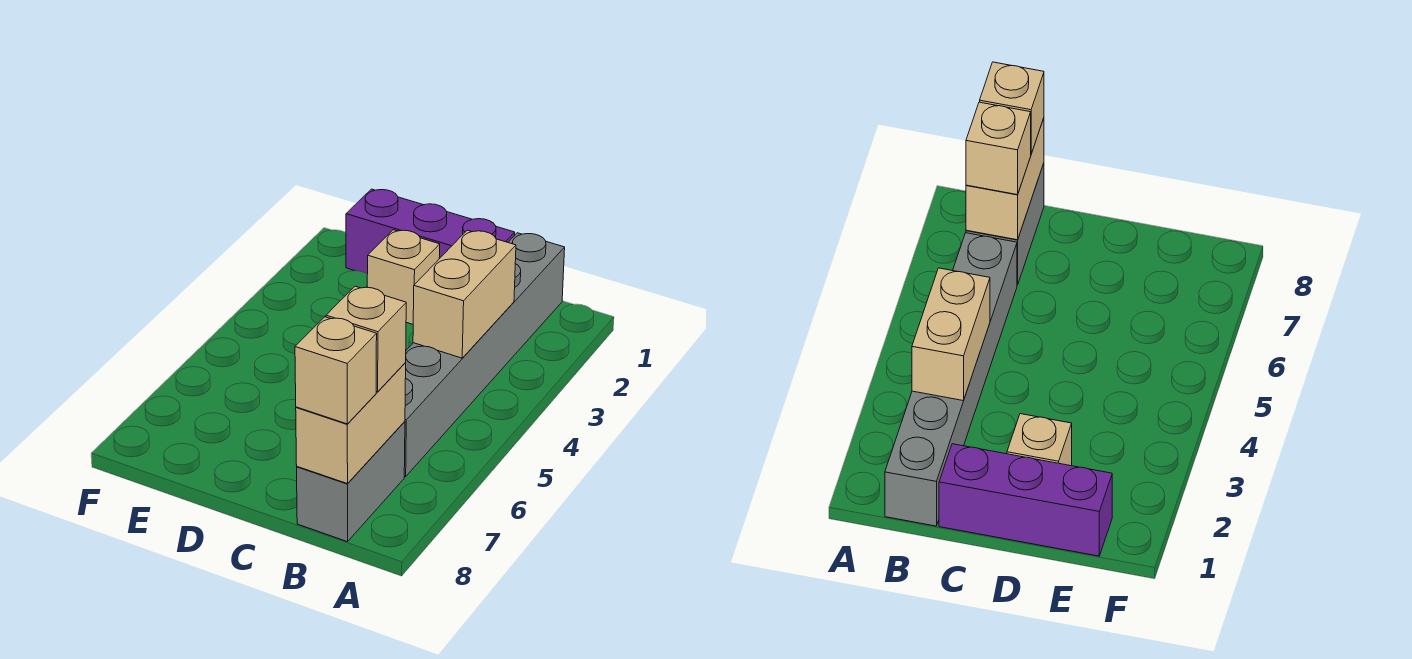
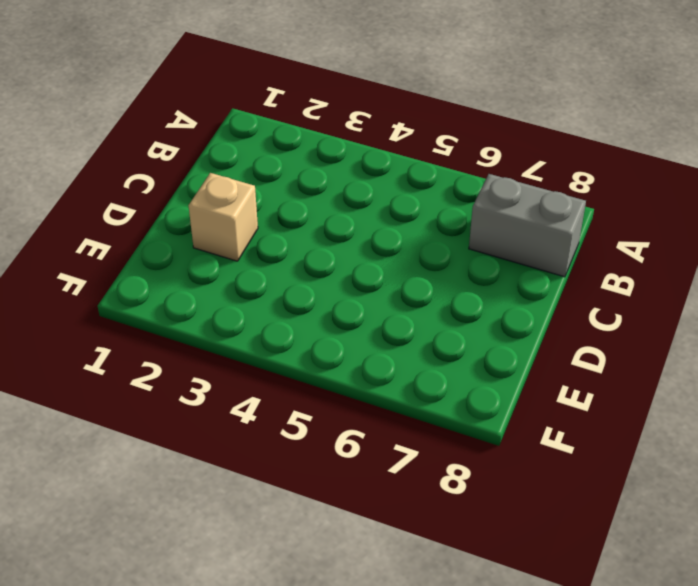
none -> grey 1x6 brick [404,233,565,477]
none -> purple 1x3 brick [346,189,515,274]

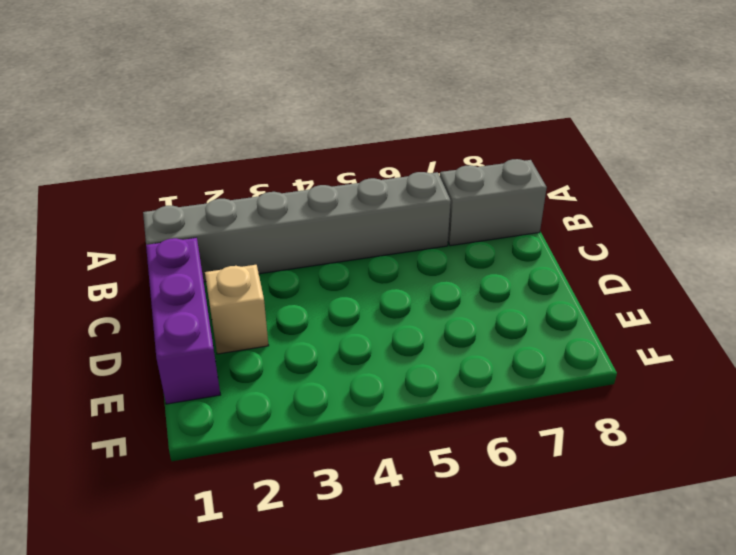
none -> tan 1x2 brick [413,230,516,358]
none -> tan 1x2 brick [296,363,406,484]

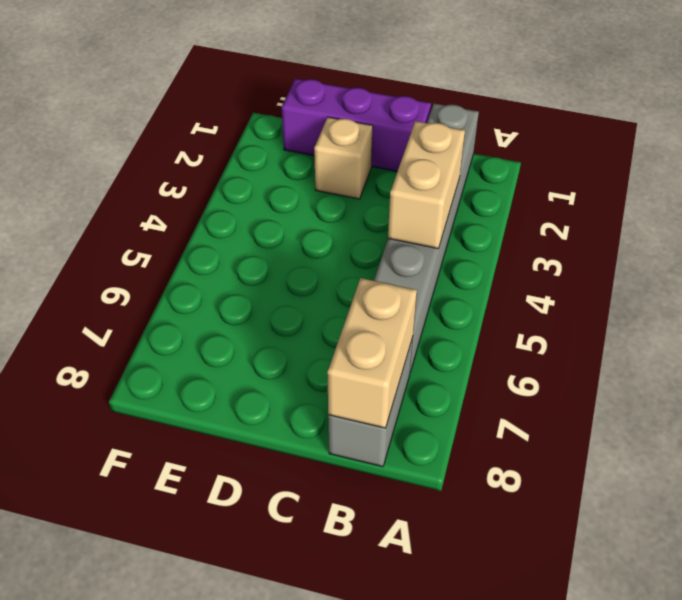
none -> tan 1x1 brick [326,286,406,392]
none -> tan 1x1 brick [295,317,377,424]

